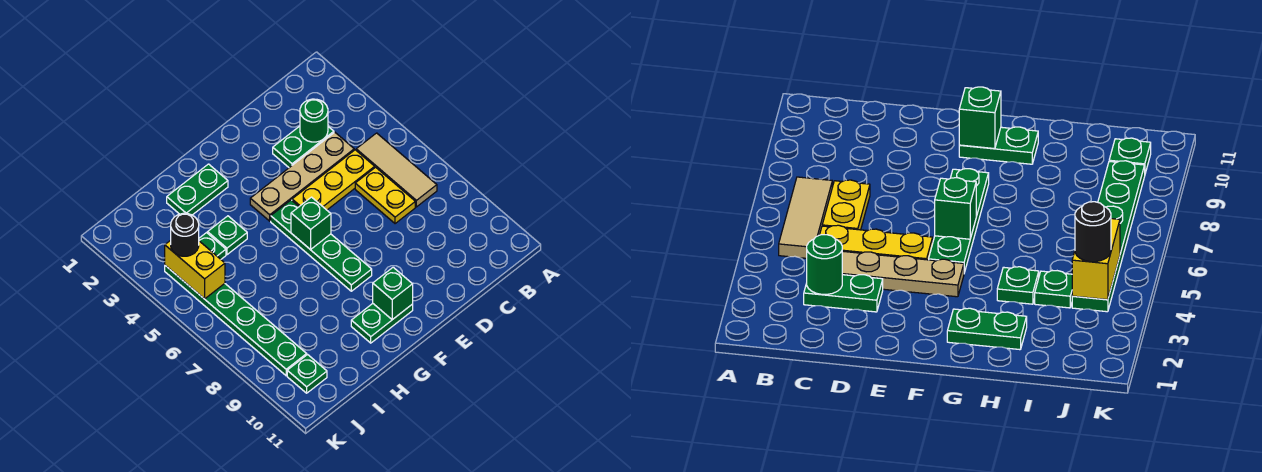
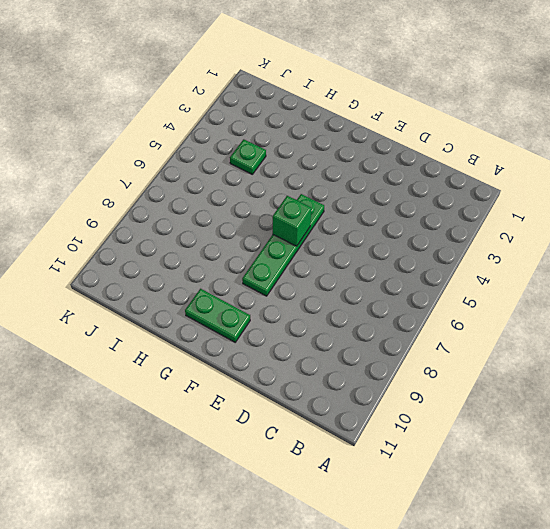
none -> tan 1x3 tile [356,133,437,207]
none -> green 1x2 plate [273,126,334,168]
none -> tan 1x4 plate [250,132,354,221]

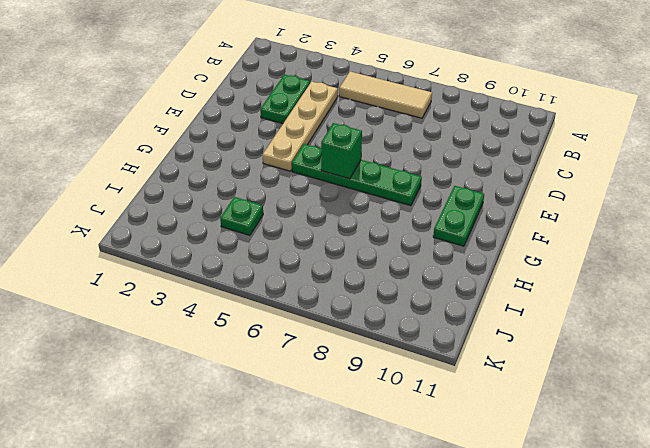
none -> yellow 1x3 plate [292,150,375,210]
none -> yellow 1x2 plate [355,167,415,224]
none -> green 1x2 plate [167,164,228,215]

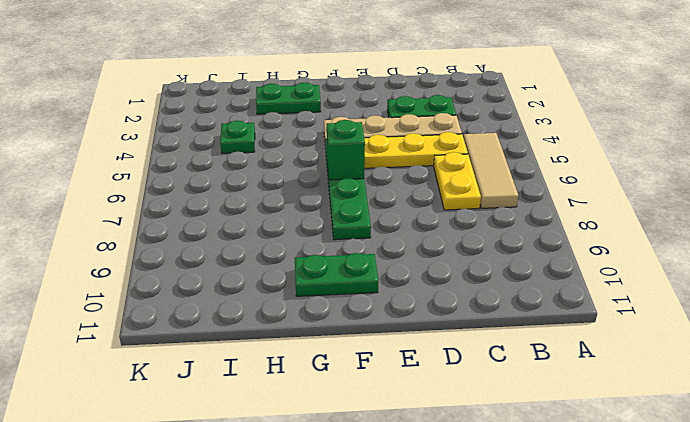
none -> green 1x1 plate [208,216,247,255]
none -> green 1x6 plate [165,266,307,376]
none -> green 1x1 plate [287,355,327,393]

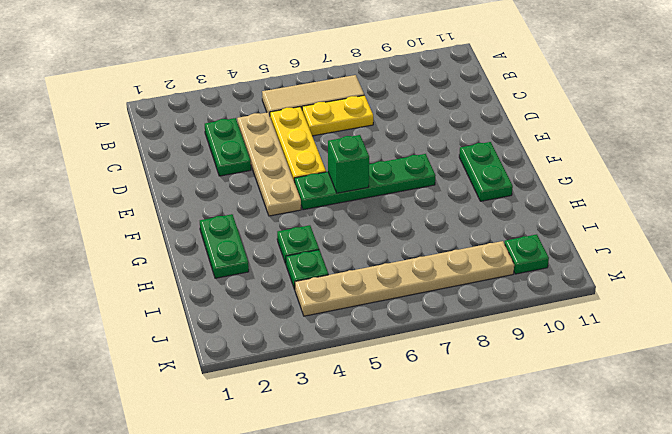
tan 1x6 plate [295,241,514,316] -> green 1x6 plate [165,266,307,376]
none -> green 1x1 round brick [300,99,328,142]
none -> green 1x1 brick [373,267,413,320]
none -> yellow 1x2 brick [165,240,225,299]

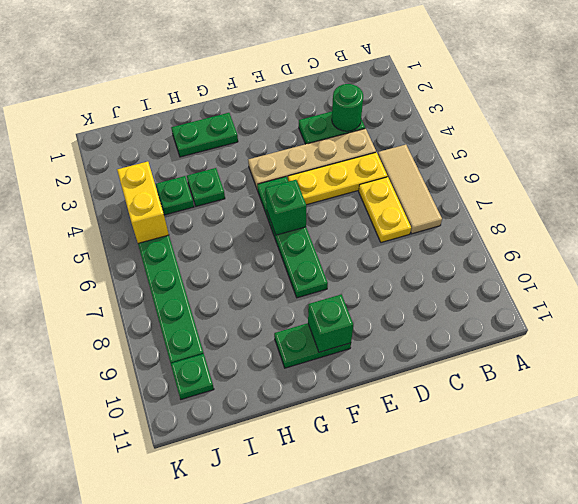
none -> black 1x1 round brick [171,213,199,256]

